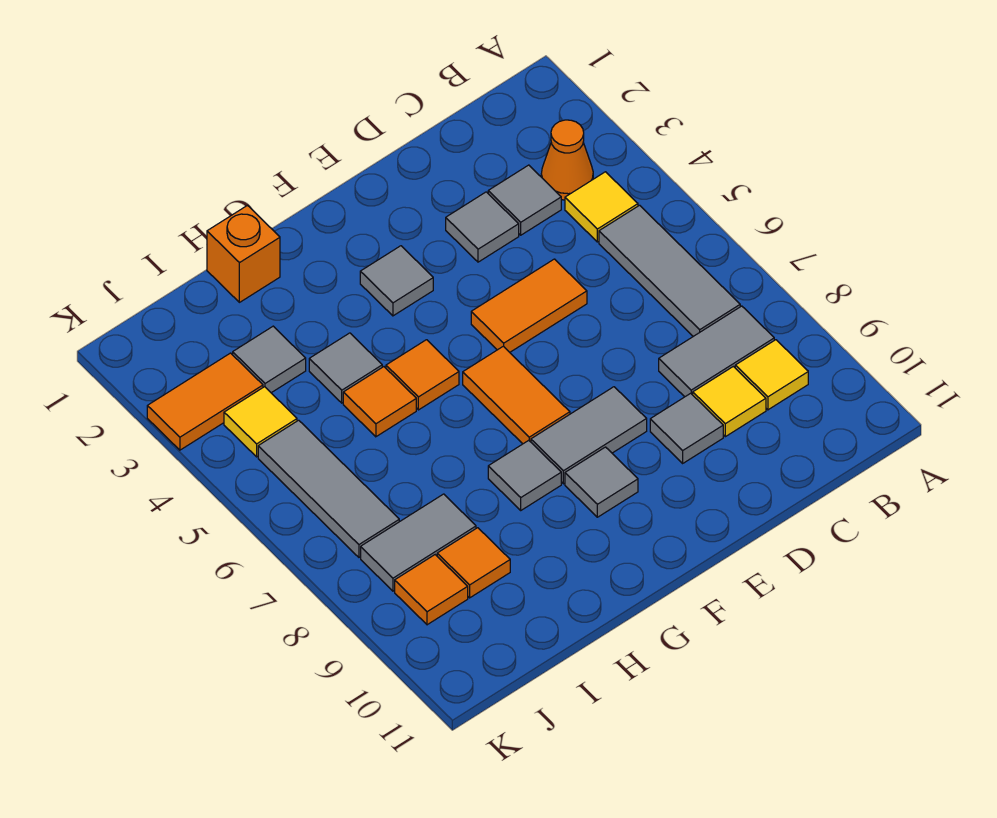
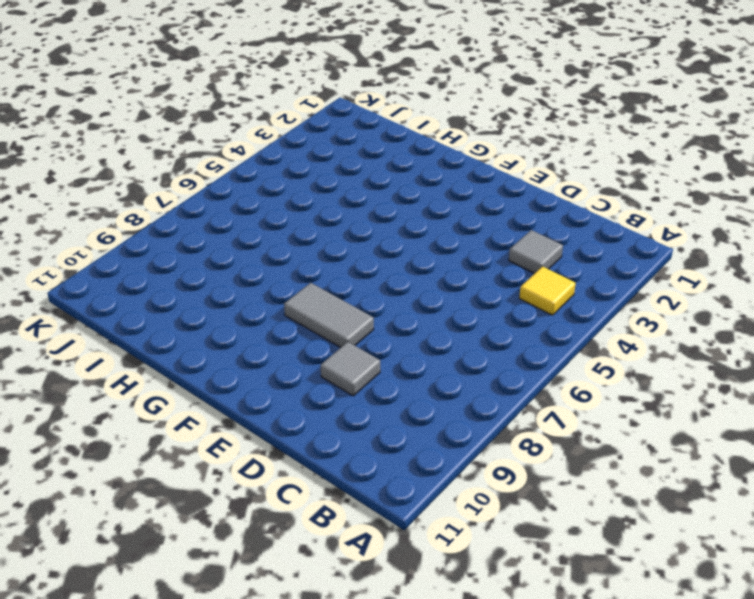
none -> orange 1x1 cone [541,120,593,200]
none -> grey 1x3 tile [599,205,740,336]
none -> grey 1x2 tile [659,306,774,397]

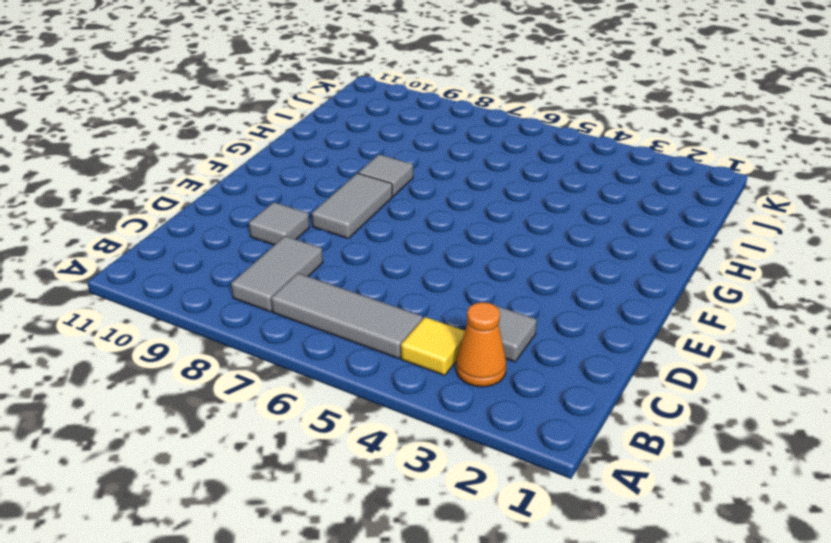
none -> yellow 1x1 tile [735,340,808,410]
none -> yellow 1x1 tile [693,366,766,437]
none -> grey 1x1 tile [446,192,519,262]

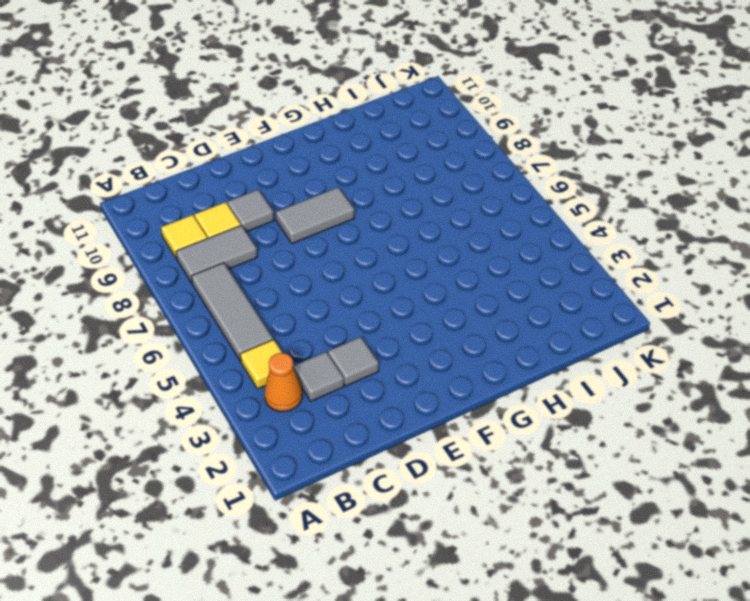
none -> orange 1x2 tile [471,259,587,352]
none -> grey 1x1 tile [360,246,433,316]
none -> orange 1x2 tile [463,346,570,444]

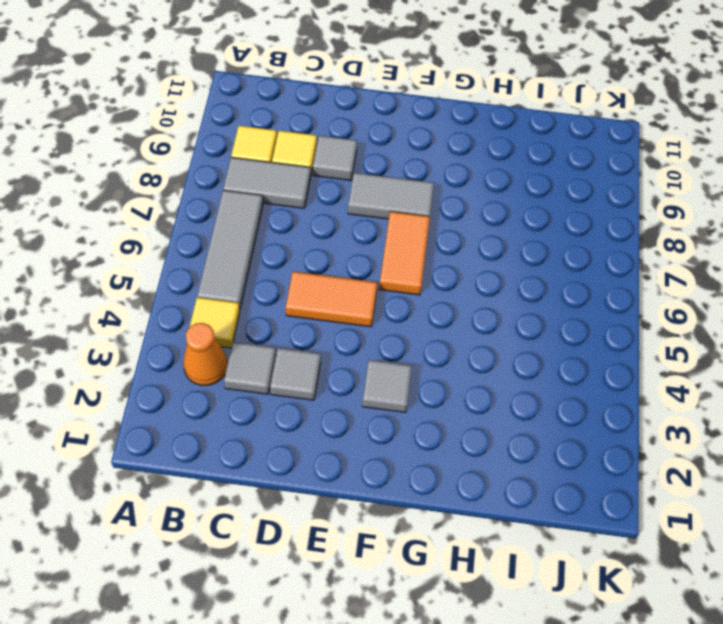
none -> grey 1x1 tile [565,447,638,517]
none -> orange 1x1 tile [386,340,459,410]
none -> grey 1x1 tile [488,440,561,510]

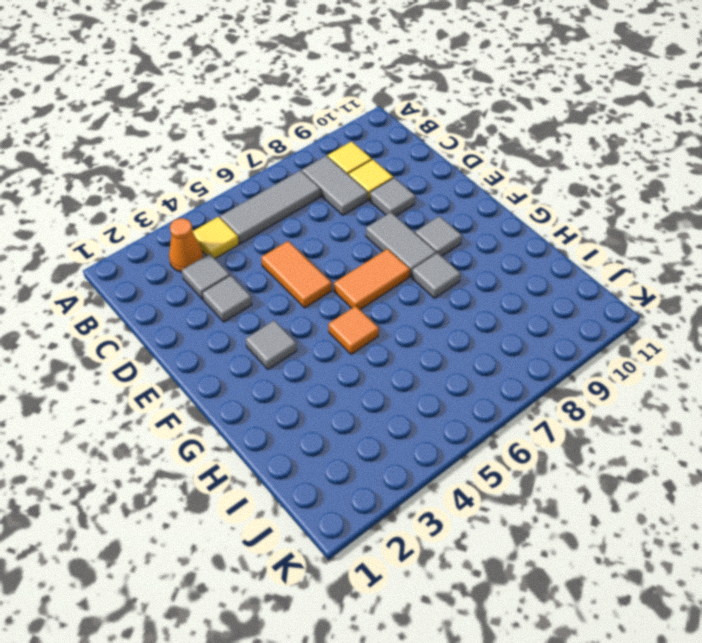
none -> orange 1x1 brick [207,206,280,302]
none -> grey 1x1 tile [309,333,382,403]
none -> orange 1x1 tile [343,367,416,437]

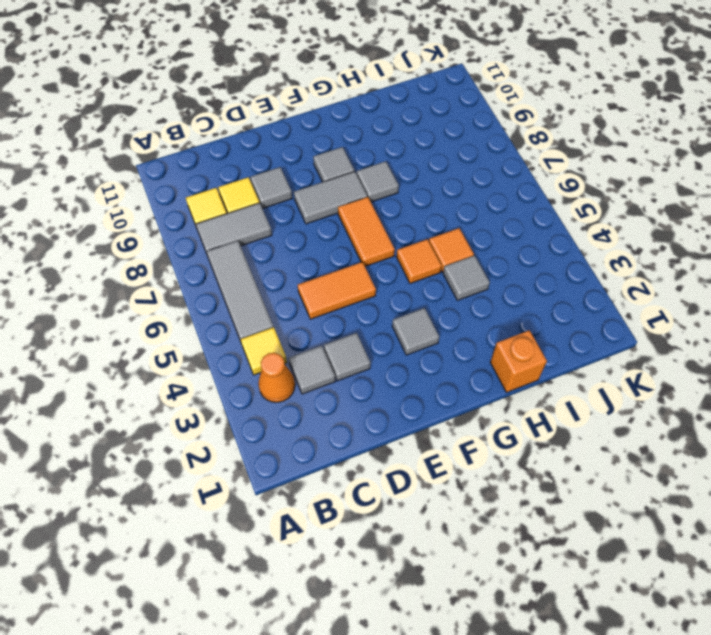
none -> grey 1x1 tile [233,326,306,393]
none -> grey 1x2 tile [361,494,476,591]
none -> orange 1x1 tile [437,528,510,598]

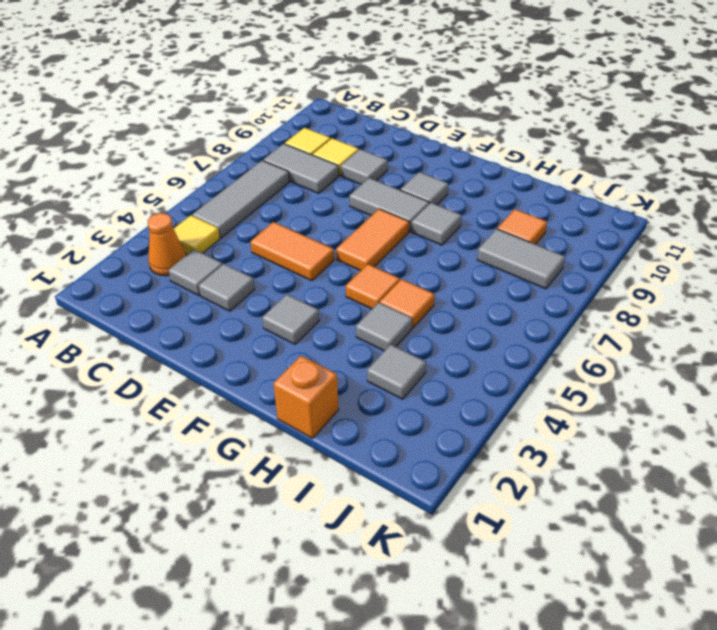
none -> orange 1x2 tile [147,353,263,450]
none -> yellow 1x1 tile [224,387,297,457]
none -> grey 1x3 tile [258,420,399,557]

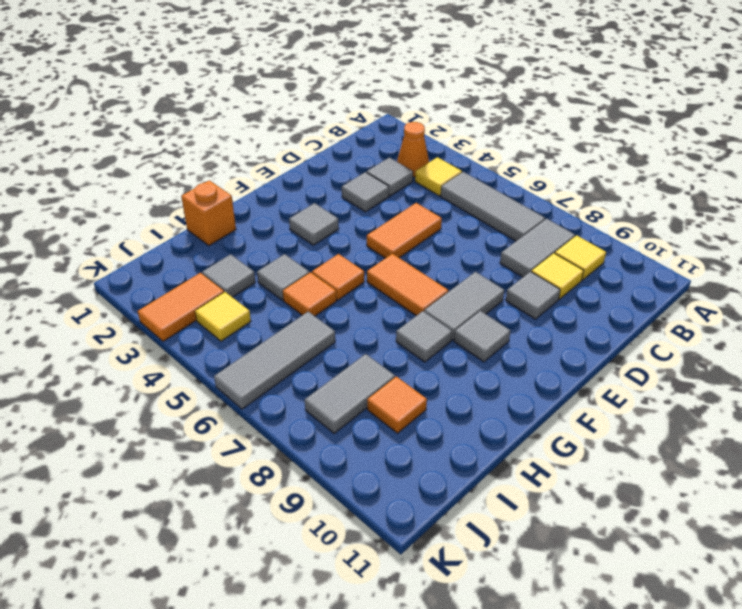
grey 1x3 tile [214,312,335,409] -> grey 1x3 tile turned to [258,420,399,557]
none -> orange 1x1 tile [395,555,468,625]

